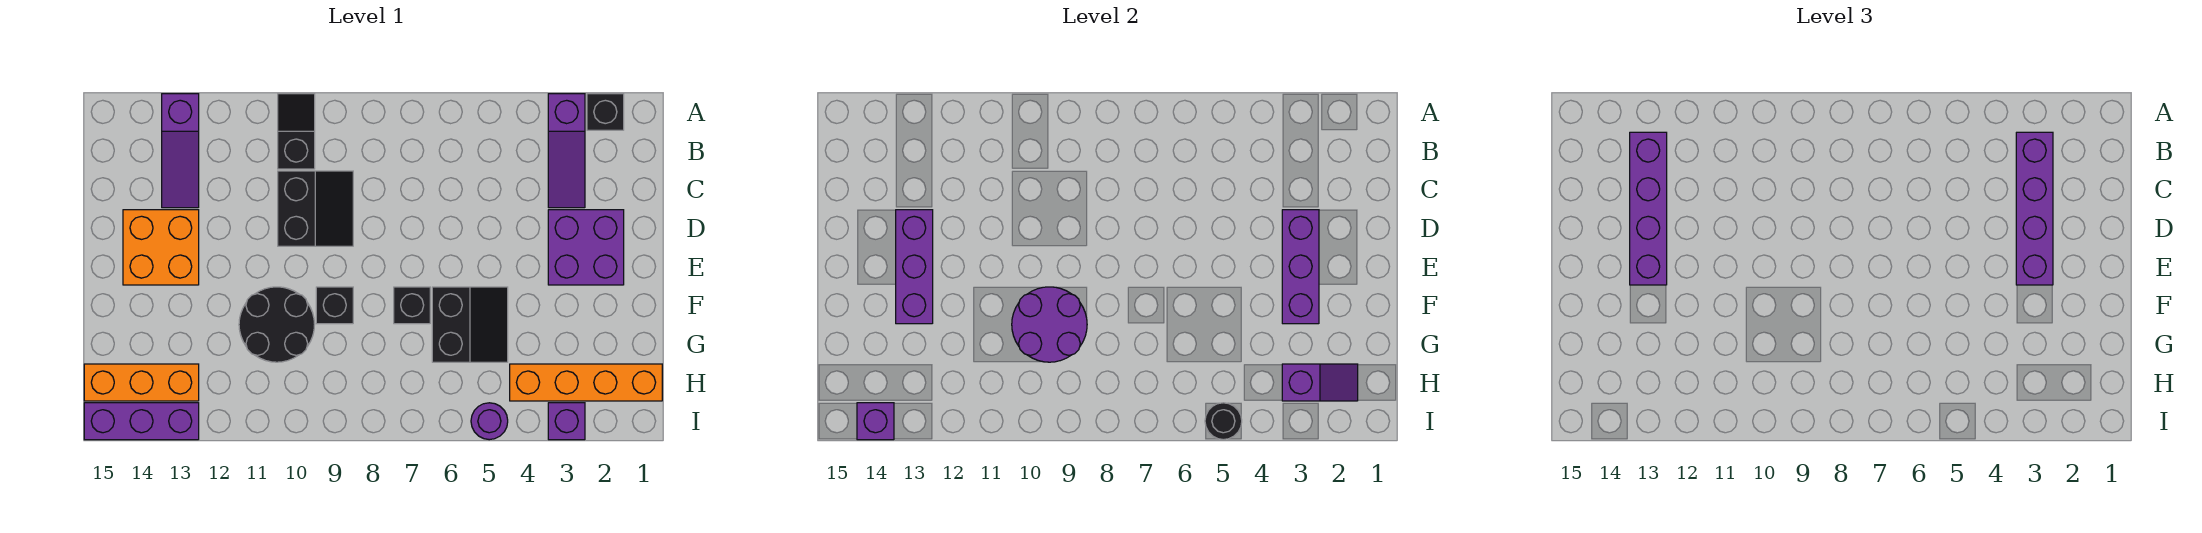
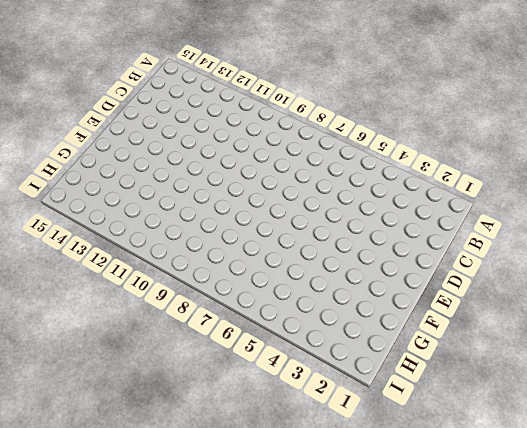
none -> black 1x1 brick [587,94,624,130]
none -> purple 1x3 slope [548,94,585,208]
none -> black 1x2 slope [278,94,315,169]

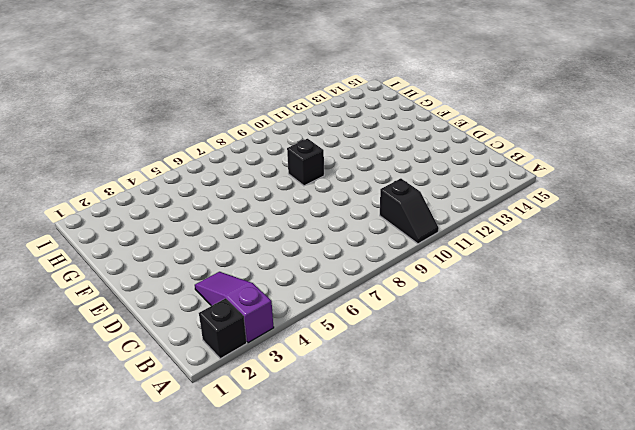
none -> purple 1x3 slope [162,94,199,208]
none -> black 2x2 slope [278,171,353,246]
none -> purple 2x2 brick [548,210,624,285]

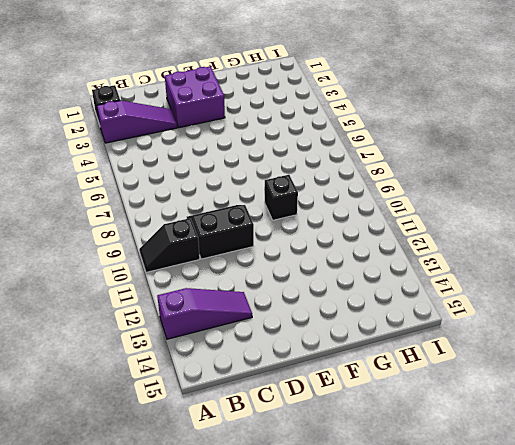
none -> orange 2x2 brick [123,210,199,285]
none -> black 2x2 slope [432,287,508,362]
none -> black 1x1 brick [394,287,430,324]

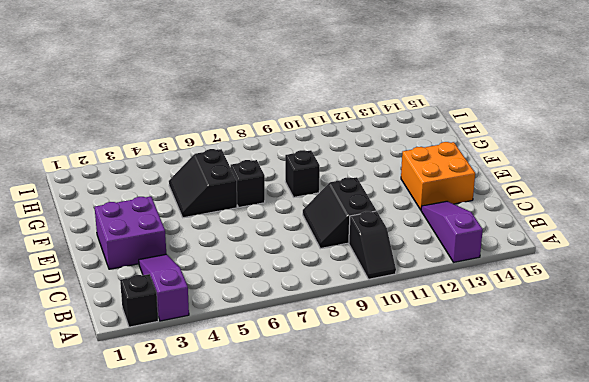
none -> black 2x2 round brick [239,287,315,362]
none -> orange 1x4 brick [510,364,662,401]
none -> orange 1x3 brick [84,364,199,401]

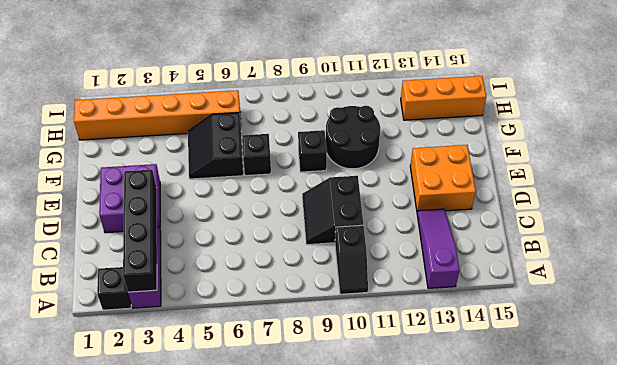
black 1x4 brick [123,170,157,292] -> purple 1x3 brick [1282,210,1319,324]
orange 1x6 brick [74,90,241,140] -> orange 1x4 brick [510,364,662,401]
none -> purple 1x1 brick [548,403,585,440]
none -> purple 1x1 round brick [471,403,508,440]
none -> purple 1x3 brick [84,403,199,440]

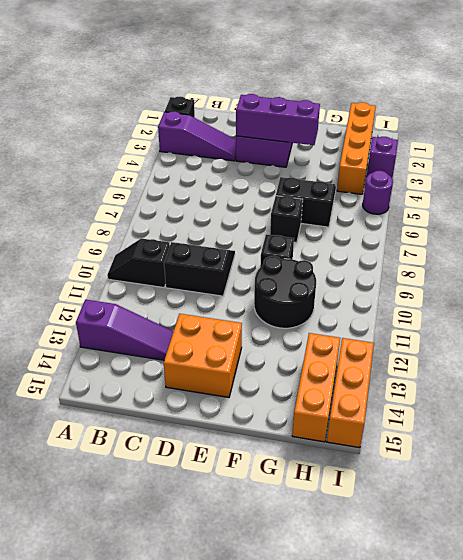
orange 1x3 brick [327,338,374,448] -> purple 1x3 brick [84,403,199,440]
none -> purple 1x3 brick [896,210,933,324]
none -> purple 2x2 round brick [1012,287,1087,362]
none -> purple 1x2 slope [1282,364,1358,401]

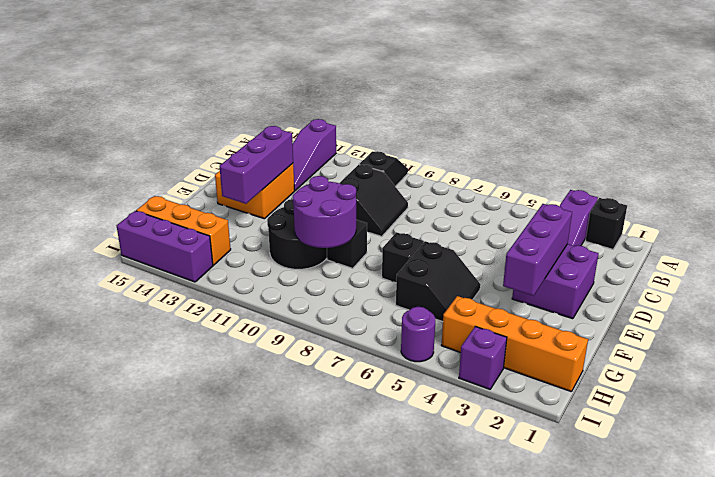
none -> purple 1x2 slope [1282,364,1358,401]
none -> black 1x1 round brick [1205,403,1242,440]
none -> purple 1x1 brick [857,403,894,440]

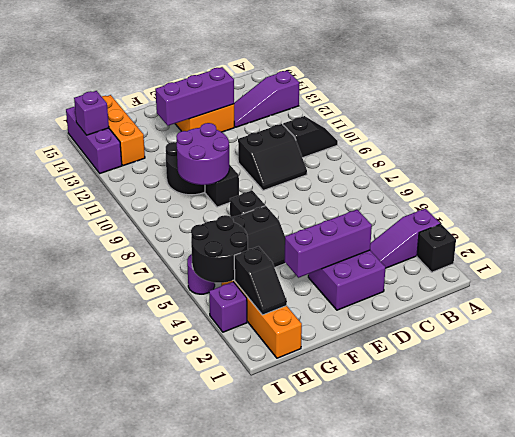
black 1x2 slope [234,246,287,315] -> purple 1x2 slope [1282,364,1358,401]
black 2x2 round brick [191,215,248,283] -> black 1x1 round brick [1205,403,1242,440]
none -> purple 1x4 brick [2016,132,2053,285]
none -> purple 1x4 brick [1630,132,1667,285]

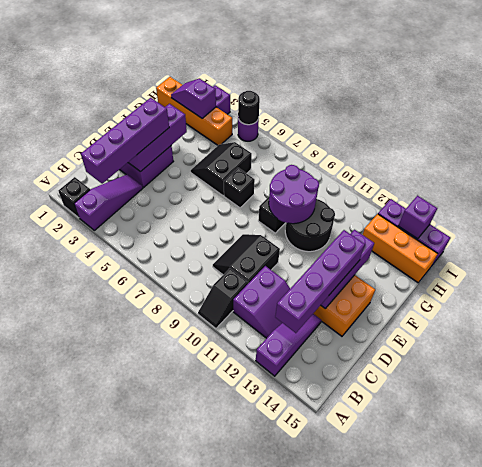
purple 2x2 slope [233,266,290,338] -> none

